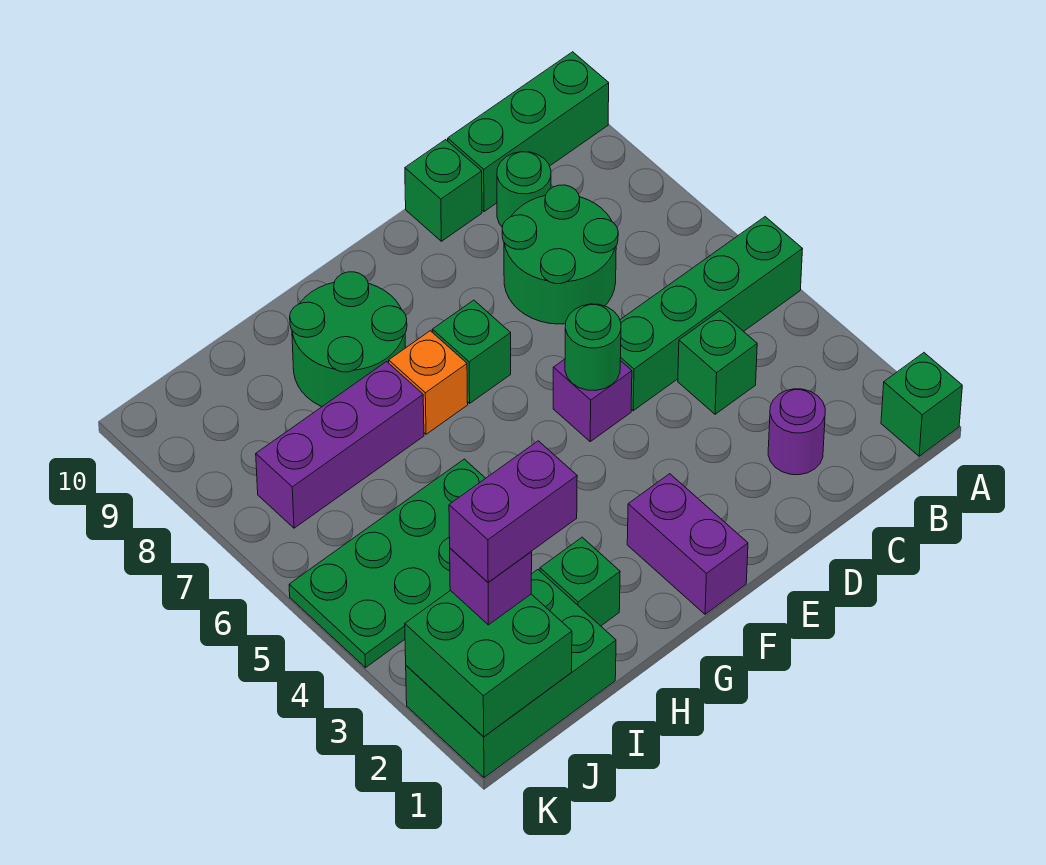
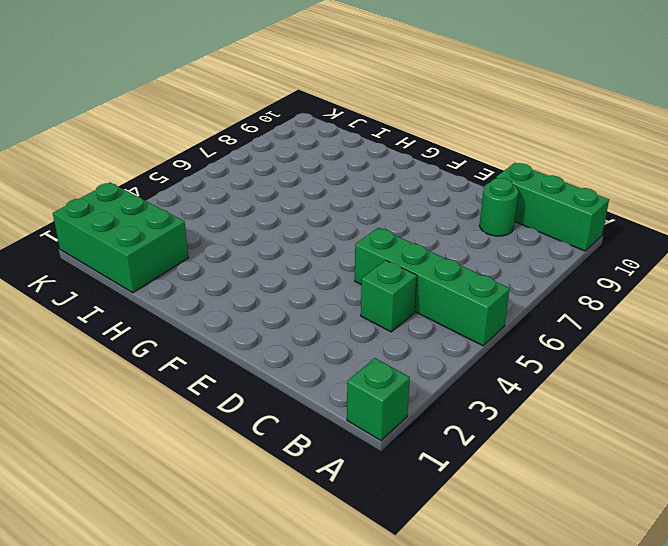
none -> purple 1x1 round brick [768,389,825,475]
none -> green 2x2 round brick [502,185,618,324]
none -> green 1x1 brick [405,140,482,241]

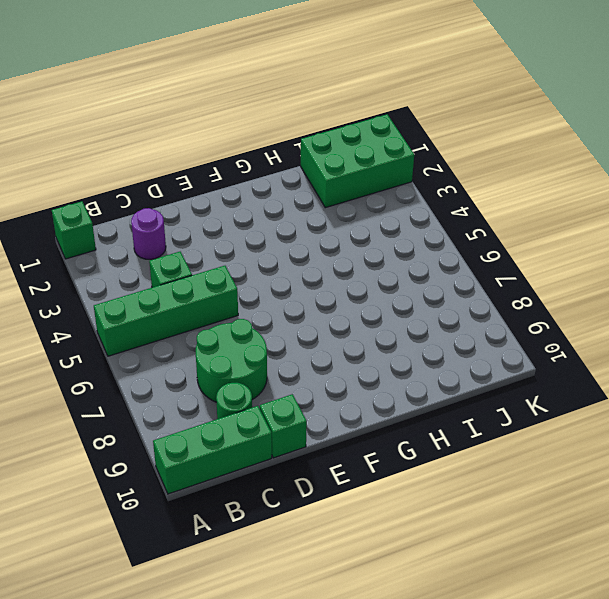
none -> purple 1x1 brick [553,359,632,441]
none -> purple 1x2 brick [627,474,748,614]
none -> green 1x1 brick [432,300,511,403]

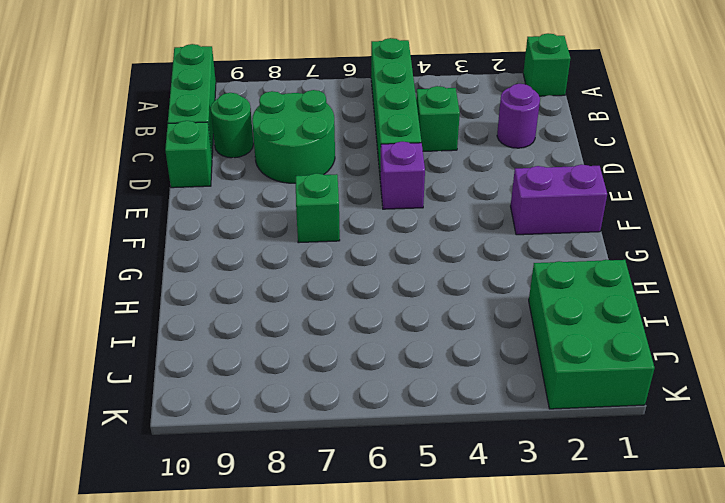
none -> orange 1x1 brick [389,331,468,434]
none -> green 2x2 round brick [290,272,407,407]
none -> green 1x1 brick [540,537,620,626]

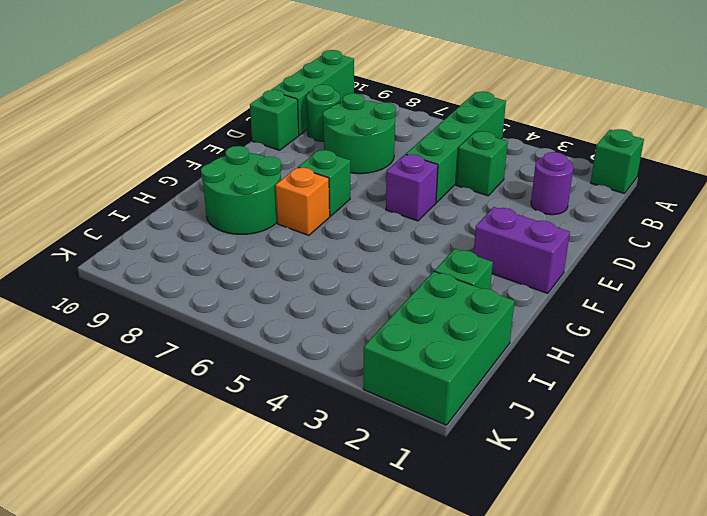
none -> green 2x4 plate [289,459,486,668]
none -> purple 1x3 brick [256,362,424,528]
none -> green 1x1 round brick [565,304,621,390]

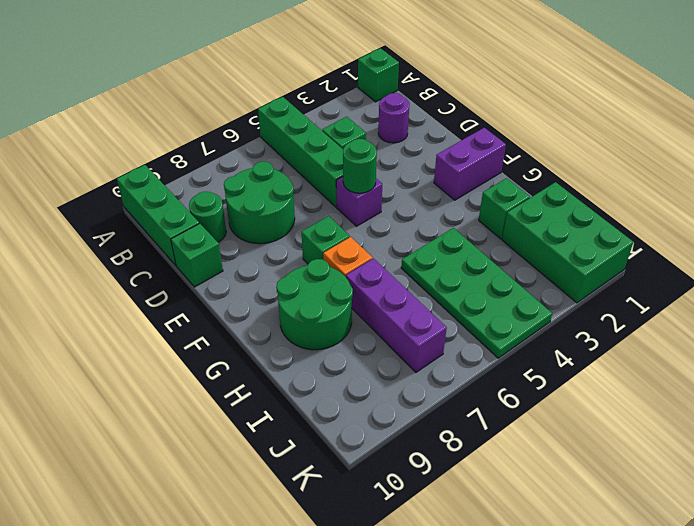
none -> green 2x2 brick [405,590,572,737]
none -> purple 1x1 brick [450,548,532,625]
none -> purple 1x2 brick [449,441,577,582]

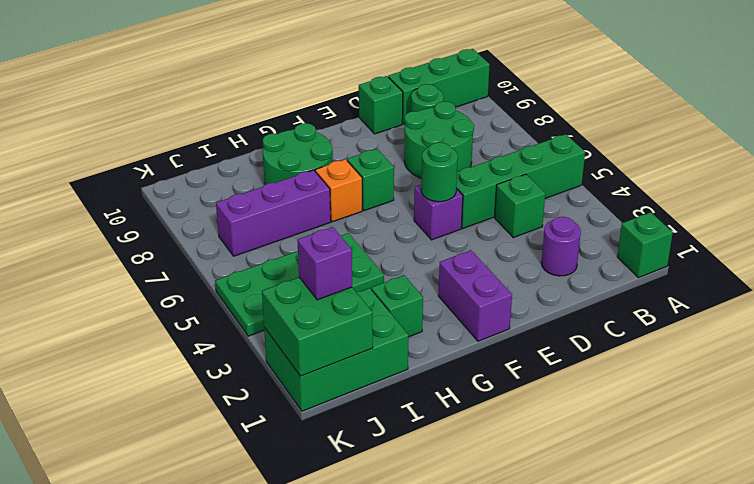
none -> purple 1x2 brick [449,441,577,582]

